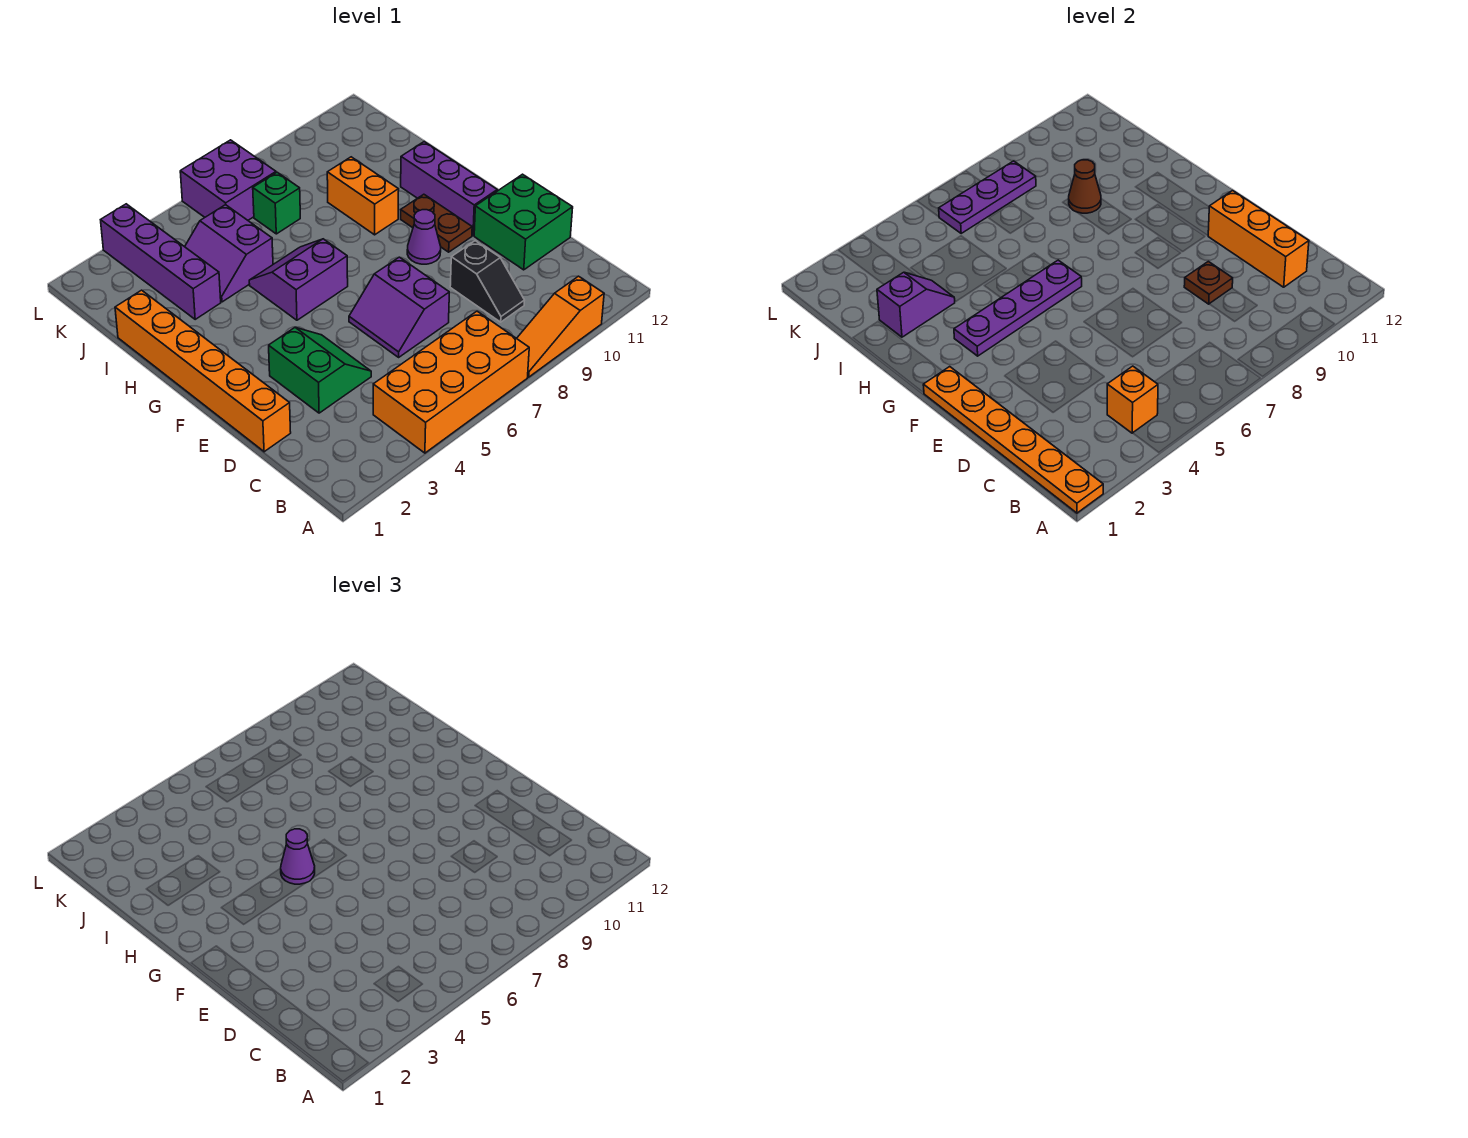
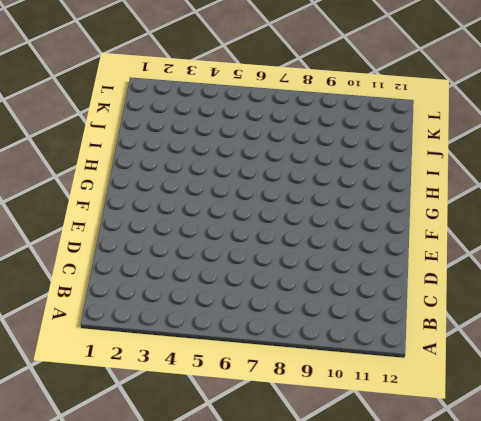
none -> orange 2x4 brick [373,311,529,453]
none -> orange 1x3 slope [517,276,604,377]
none -> black 1x2 slope [450,241,525,322]

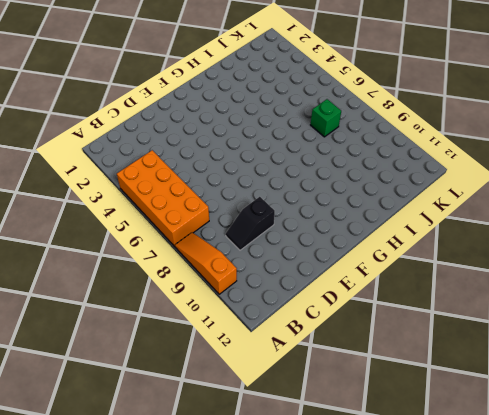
none -> orange 1x6 brick [115,290,291,452]
none -> green 2x2 slope [269,328,371,413]
none -> purple 2x2 slope [349,257,449,357]

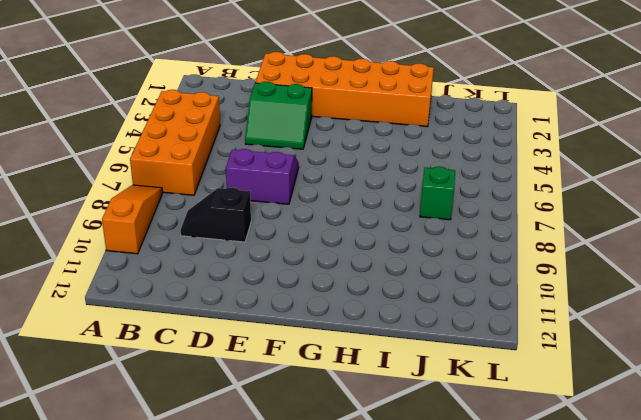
orange 2x6 brick [255,52,434,127] -> orange 1x6 brick [115,290,291,452]
none -> green 2x2 brick [474,174,573,270]
none -> purple 1x1 cone [407,210,441,264]
none -> brown 1x2 plate [401,194,472,252]

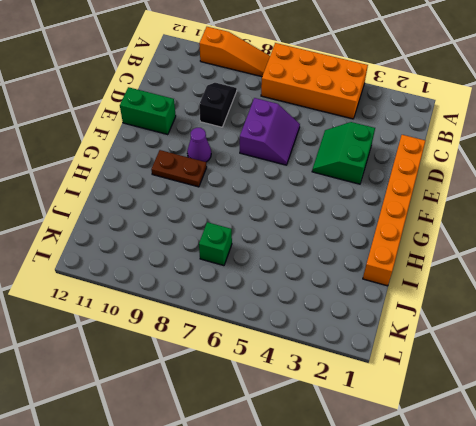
green 1x2 brick [120,87,176,135] -> green 2x2 brick [474,174,573,270]
brown 1x2 plate [151,150,207,187] -> brown 1x2 plate turned to [401,194,472,252]
none -> purple 1x3 brick [401,142,497,236]
none -> purple 2x2 slope [249,239,348,320]
none -> orange 1x2 brick [327,157,399,235]

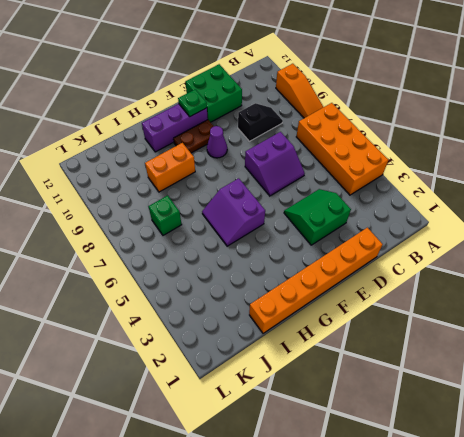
green 1x1 plate [178,89,207,116] -> none
none -> purple 1x4 brick [101,204,221,319]
none -> purple 2x2 slope [185,205,273,302]
none -> purple 2x2 brick [180,140,276,220]

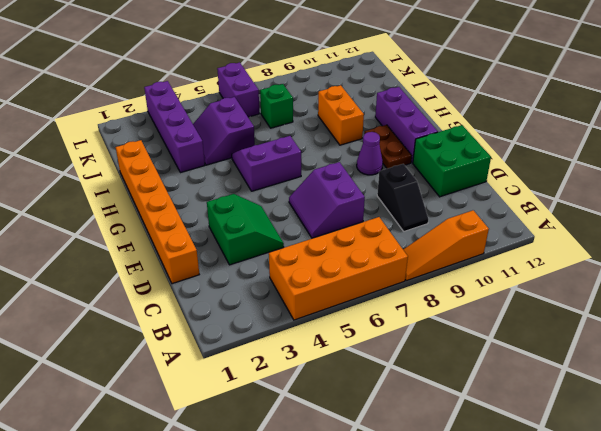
purple 1x2 brick [217,62,259,117] -> purple 2x2 brick [180,140,276,220]
none -> orange 1x6 plate [923,367,1103,513]
none -> orange 1x1 brick [1107,366,1158,433]
none -> orange 1x3 brick [1208,191,1309,287]

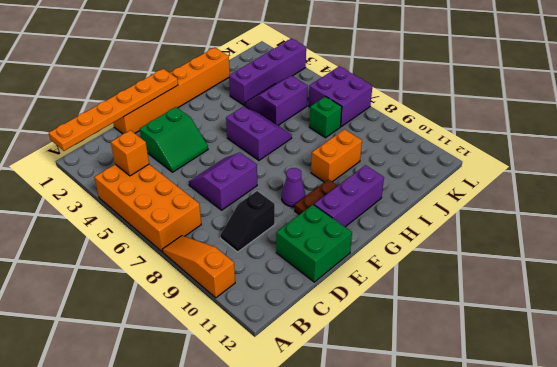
none -> orange 1x3 brick [1208,191,1309,287]
none -> brown 1x1 plate [1184,261,1233,304]
none -> purple 1x4 plate [954,260,1082,356]

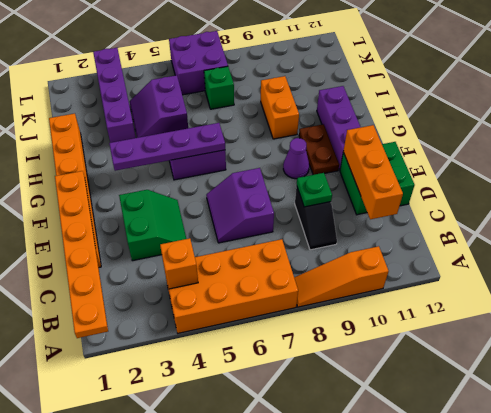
green 1x1 plate [297,173,332,207] -> brown 1x1 plate [1184,261,1233,304]
none -> purple 1x2 slope [877,272,955,337]
none -> brown 1x1 cone [1069,160,1101,213]
none -> purple 1x3 plate [939,161,1036,233]

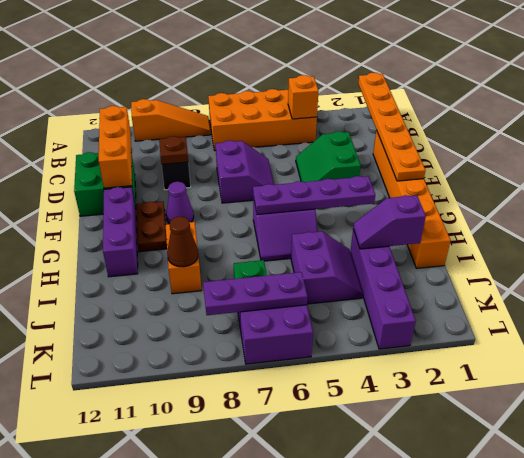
none -> purple 1x1 cone [281,829,315,884]

